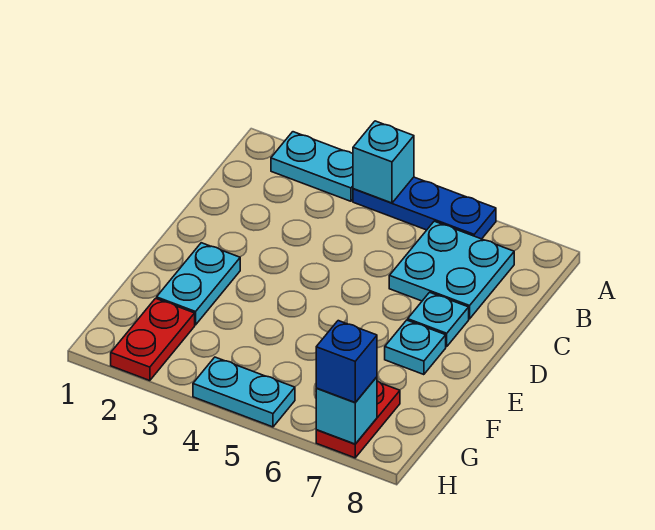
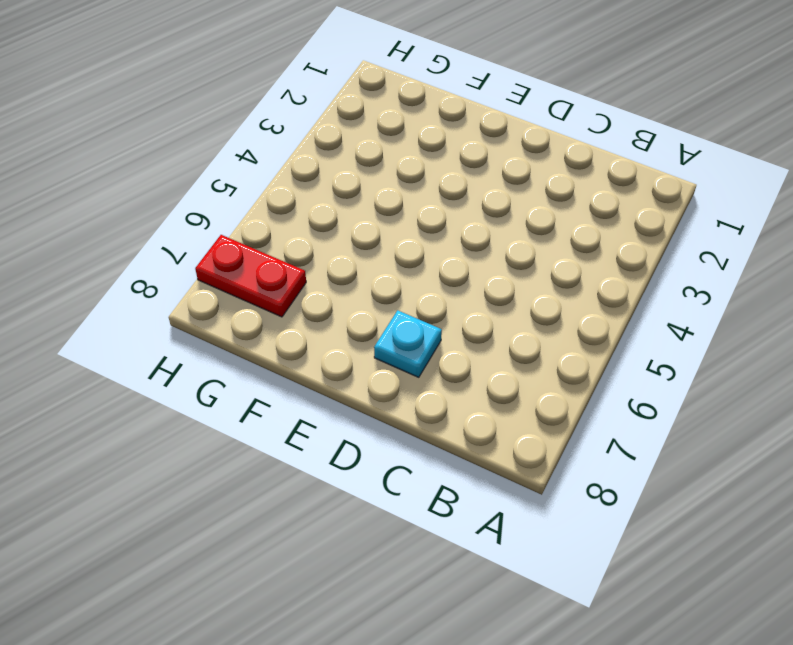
none -> cyan 1x2 plate [271,132,353,201]
none -> blue 1x3 plate [353,177,496,239]
none -> cyan 2x2 plate [389,221,514,319]

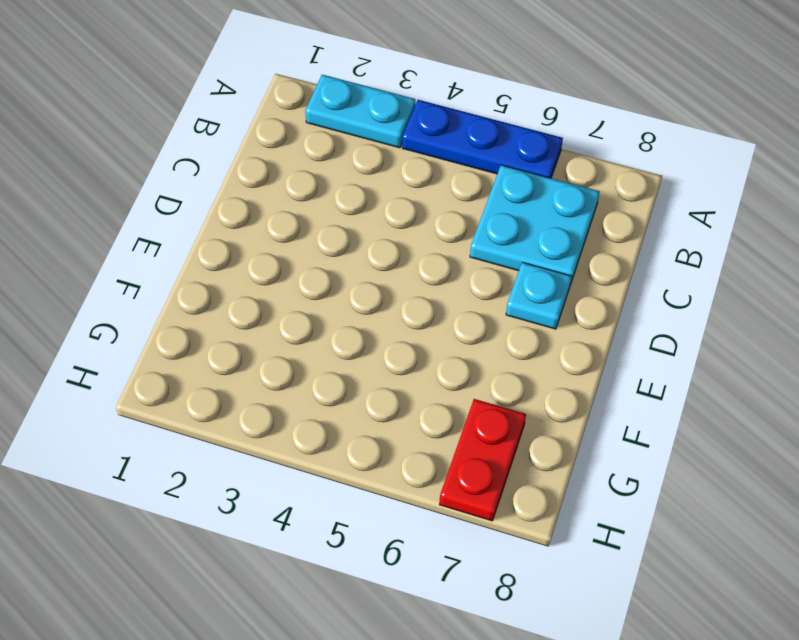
none -> cyan 1x2 plate [157,243,240,325]
none -> cyan 1x1 plate [385,320,446,375]
none -> red 1x2 plate [111,298,195,381]

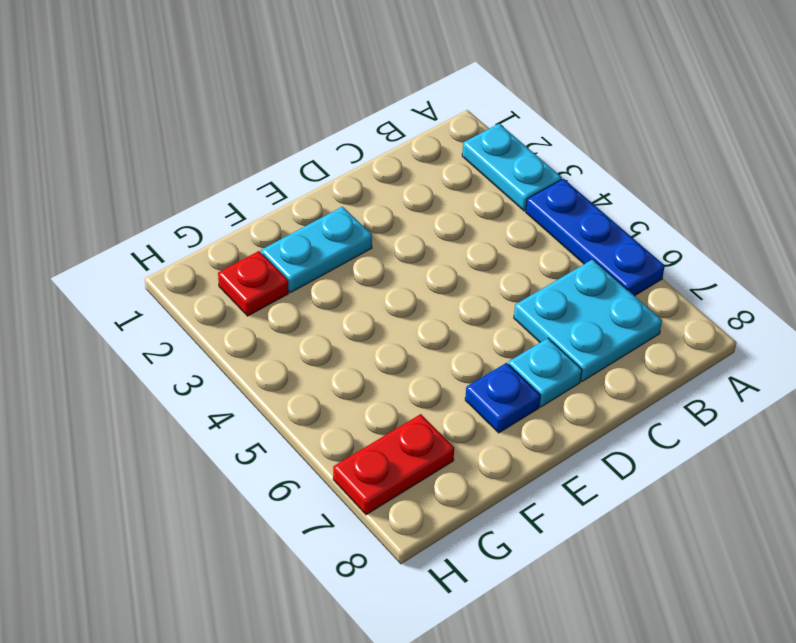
blue 1x1 plate [465,363,540,433] -> cyan 1x1 plate [385,320,446,375]
red 1x1 plate [218,251,289,316] -> red 1x2 plate [111,298,195,381]
none -> cyan 1x2 plate [193,357,295,427]
none -> cyan 1x1 brick [353,121,414,203]
none -> cyan 1x1 brick [316,377,377,444]

